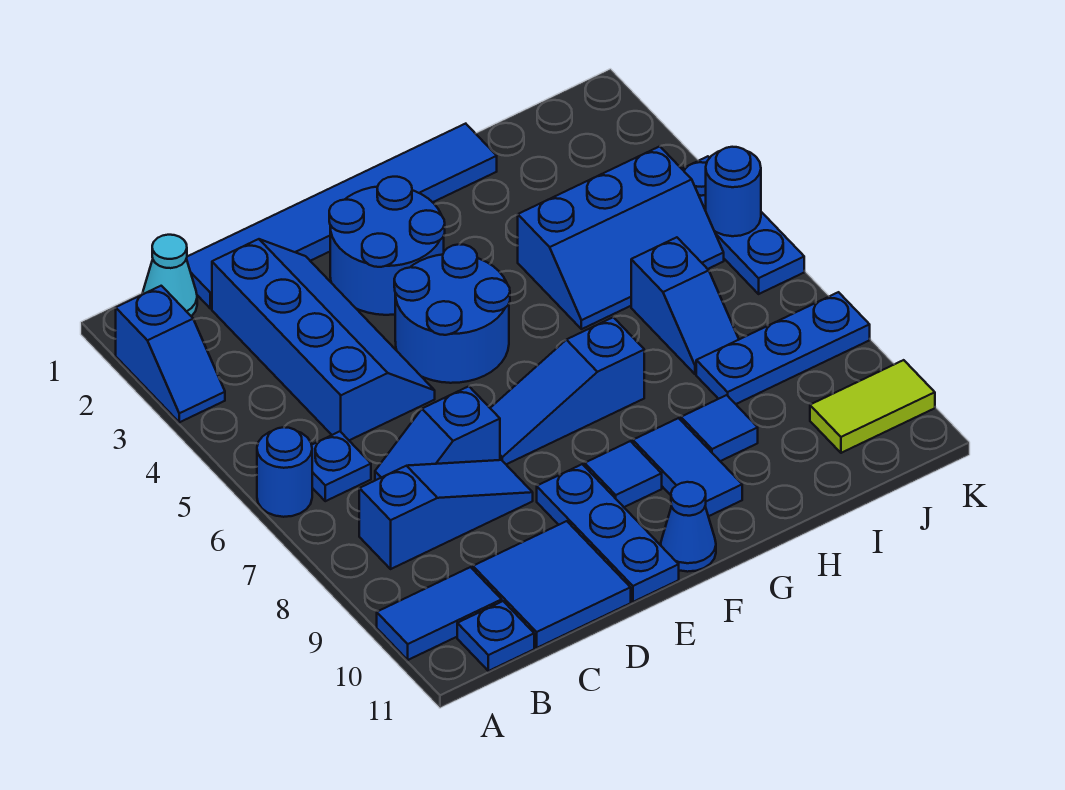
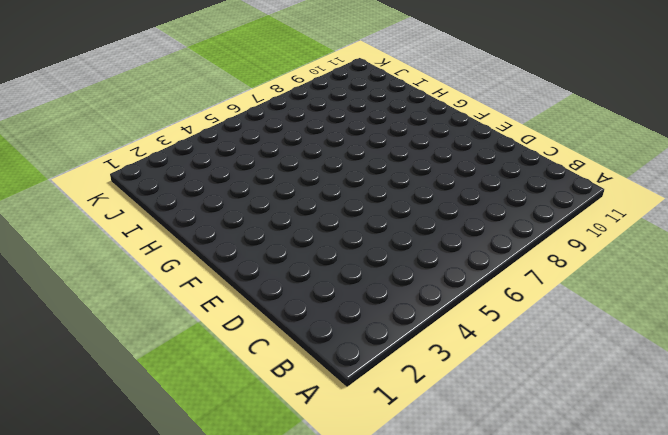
none -> blue 1x2 slope [116,286,225,422]
none -> blue 1x1 round brick [257,427,312,517]
none -> blue 1x2 tile [377,567,502,660]

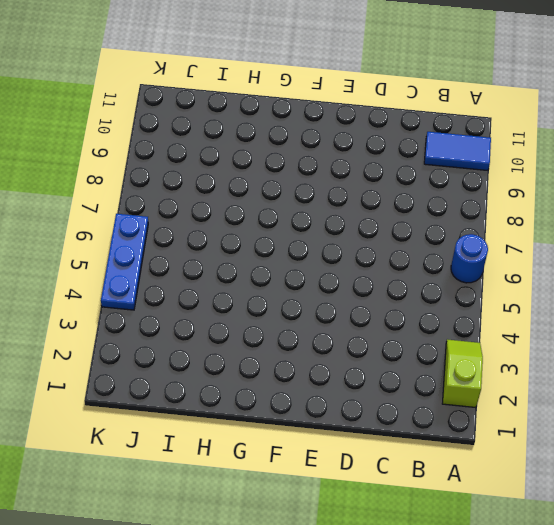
lime 1x2 slope [442,339,483,408] -> blue 1x2 slope [116,286,225,422]
none -> cyan 1x1 cone [142,235,197,316]
none -> blue 1x1 plate [312,431,371,501]
none -> blue 1x3 slope [359,460,533,569]

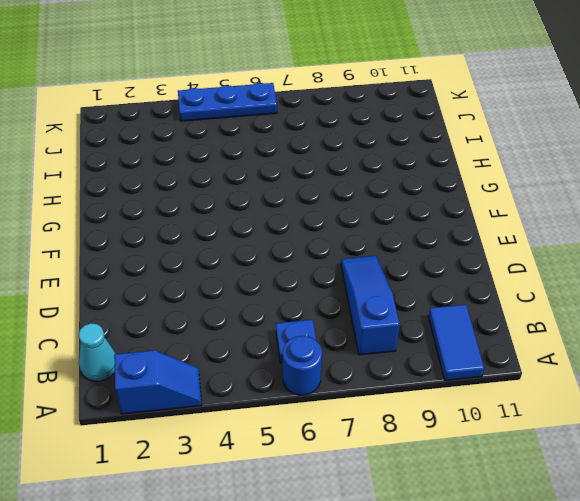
none -> blue 1x1 plate [457,601,534,671]
none -> blue 1x6 tile [186,124,497,308]
none -> blue 2x4 slope [212,239,435,440]

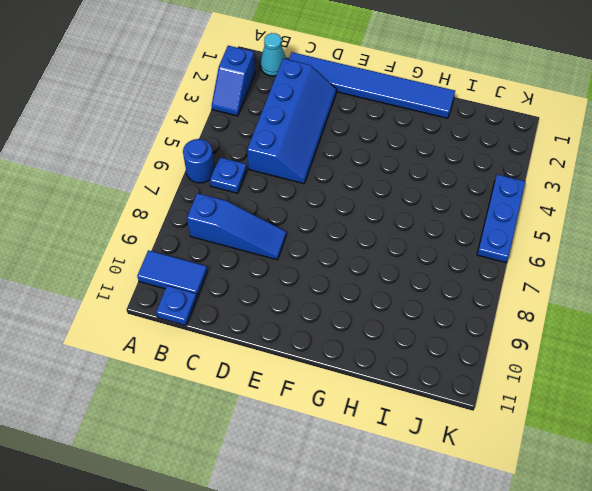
none -> blue 1x2 slope [375,386,500,480]
none -> blue 2x2 tile [473,521,631,648]
none -> blue 2x2 round brick [329,177,445,315]

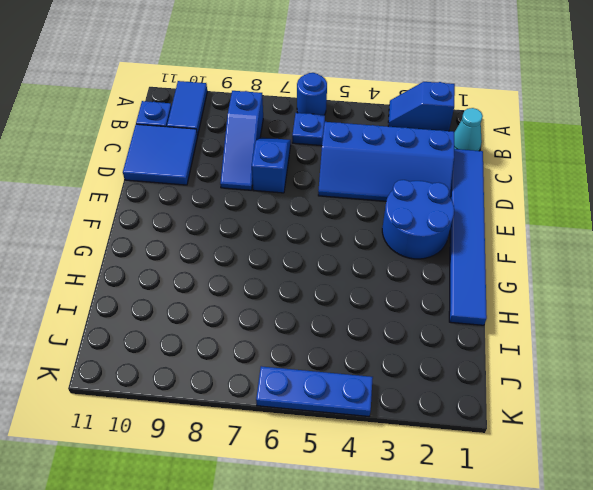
none -> blue 2x2 round brick [394,244,510,383]
none -> blue 1x3 slope [490,317,644,464]
none -> blue 1x3 plate [537,464,679,602]

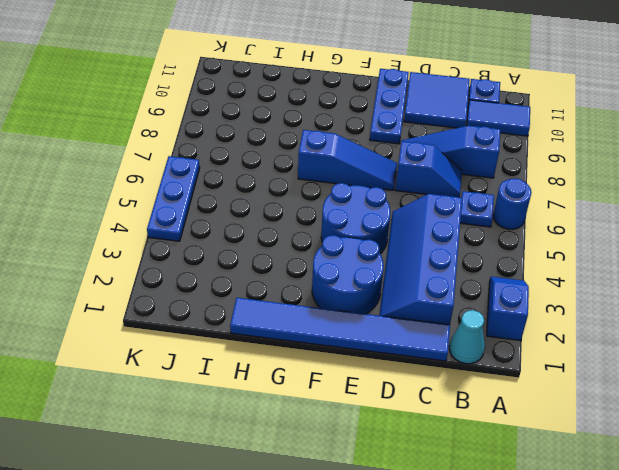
none -> blue 1x1 tile [585,441,662,507]
none -> blue 1x1 cone [661,482,716,572]
none -> blue 1x2 tile [633,418,742,516]

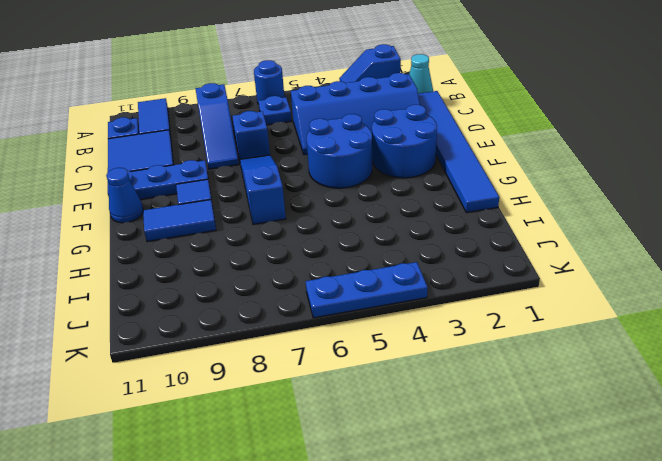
none -> blue 2x3 slope [518,146,724,329]
none -> blue 1x1 tile [681,395,758,461]
none -> blue 1x2 slope [631,237,739,374]

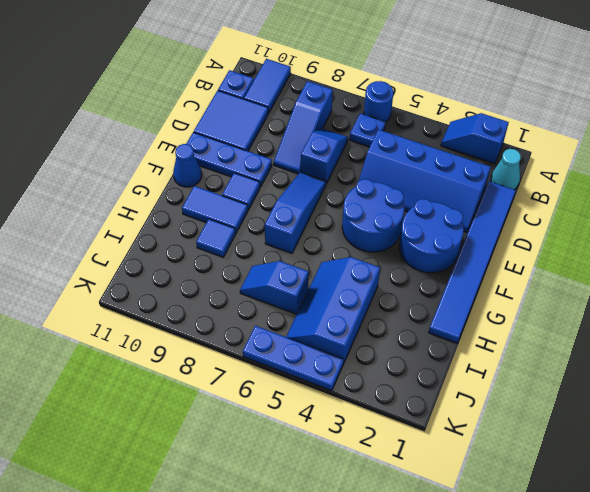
none -> blue 1x3 plate [696,292,870,404]
none -> lime 1x2 tile [810,360,935,453]
none -> blue 1x1 round brick [706,147,761,236]

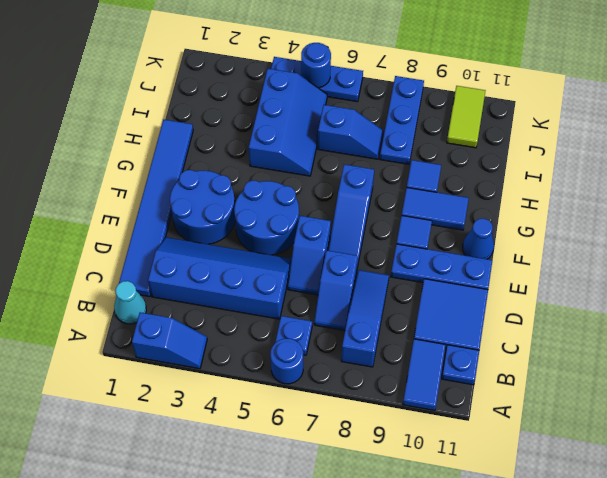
blue 1x2 slope [288,216,331,295] -> none

